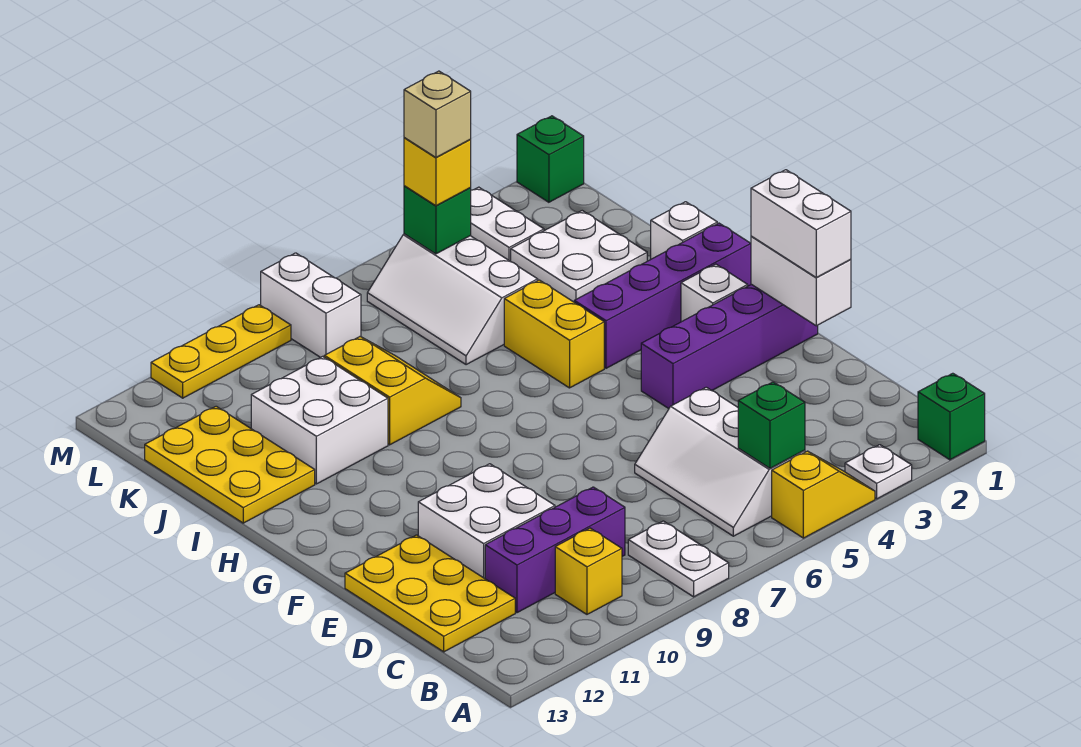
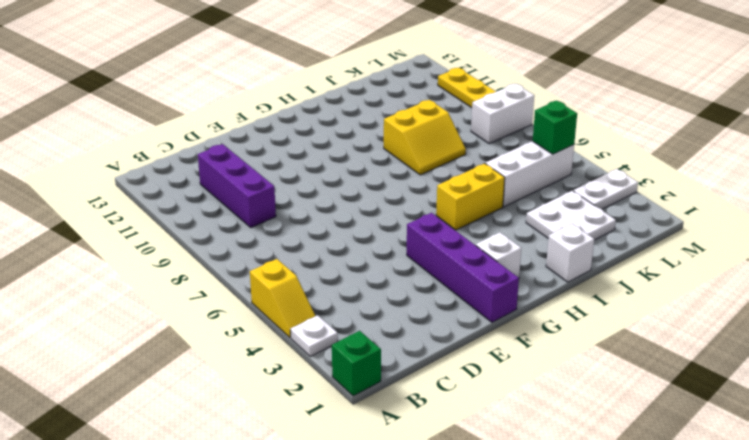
none -> white 1x2 plate [628,521,729,597]
none -> white 2x3 slope [635,387,805,536]
none -> yellow 1x1 brick [555,528,622,614]

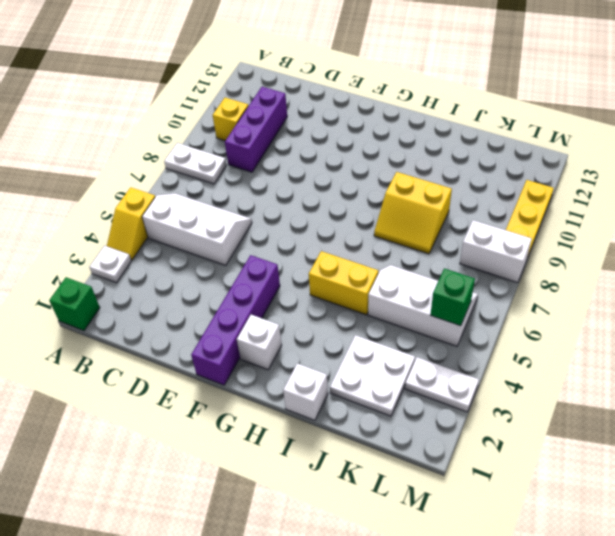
none -> yellow 2x3 plate [345,535,515,652]
none -> white 2x2 brick [418,464,555,579]
none -> purple 1x4 brick [574,223,751,368]

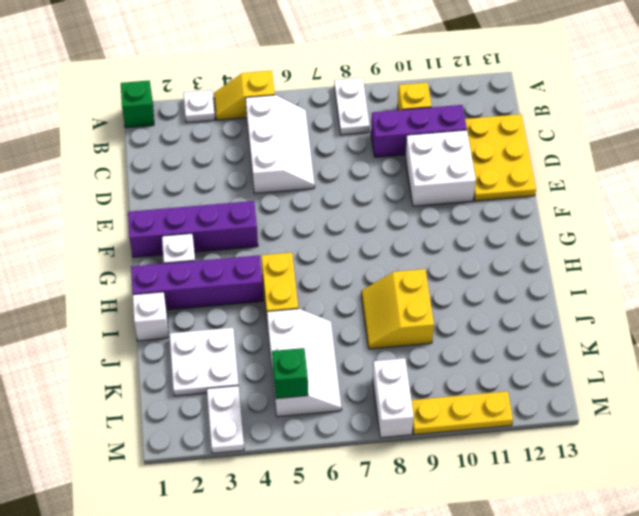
none -> white 2x2 brick [251,356,388,484]
none -> yellow 2x3 plate [145,406,315,523]
none -> green 1x1 brick [517,116,584,202]

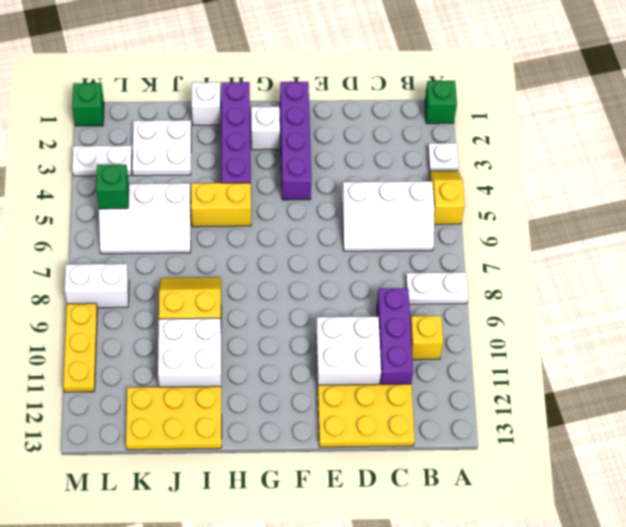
none -> green 1x1 brick [738,382,805,468]
none -> white 1x2 brick [751,236,851,326]
none -> white 1x2 brick [751,170,851,277]

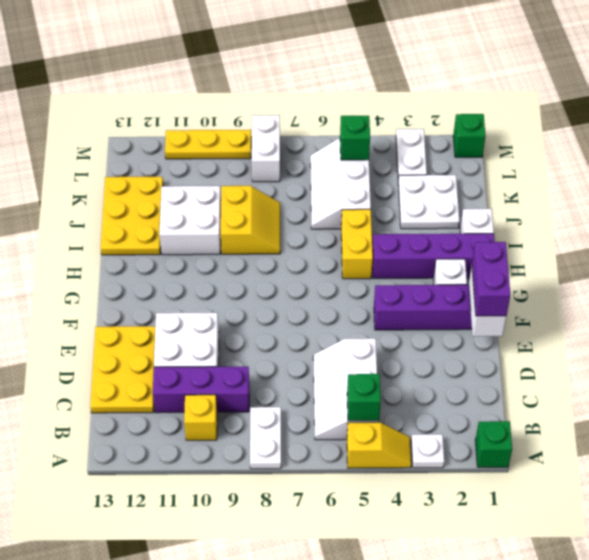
purple 1x2 brick [472,242,510,316] -> white 1x2 brick [751,170,851,277]
none -> yellow 1x1 brick [404,138,471,206]
none -> tan 1x1 brick [404,71,471,157]

